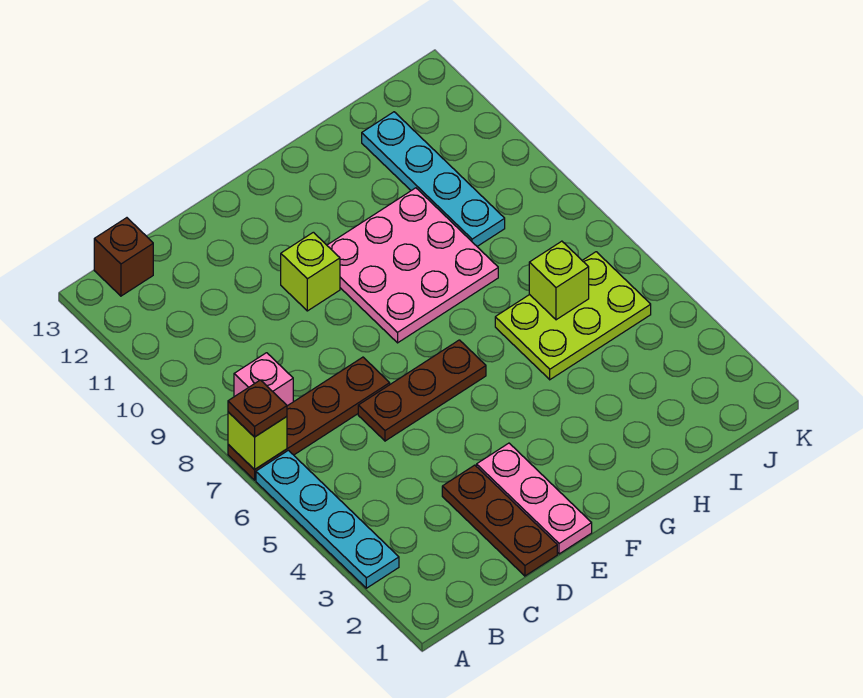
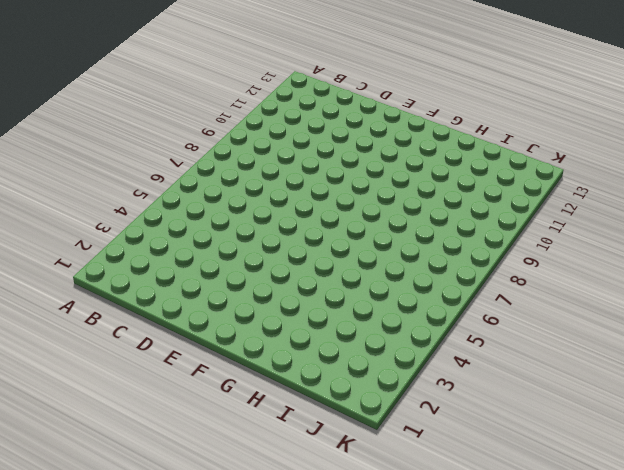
none -> cyan 1x4 plate [256,450,399,588]
none -> brown 1x4 plate [228,357,390,480]
none -> pink 1x1 brick [234,353,293,406]

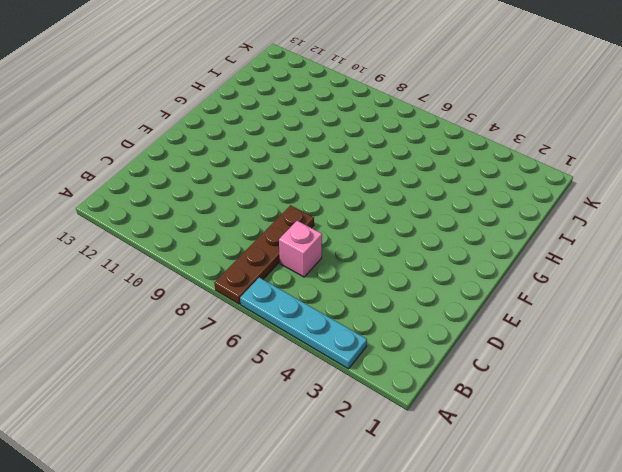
pink 1x1 brick [279,221,322,277] -> pink 1x1 brick moved to [234,353,293,406]
none -> brown 1x1 brick [94,218,153,296]
none -> brown 1x3 plate [442,465,557,576]
none -> brown 1x3 plate [358,340,486,441]

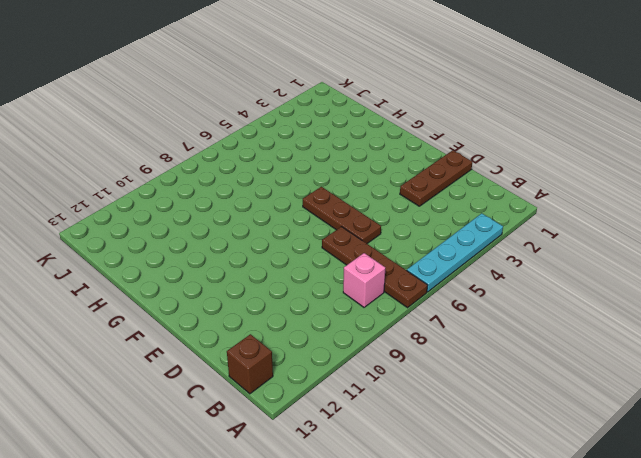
none -> pink 1x3 plate [477,443,592,554]
none -> lime 1x1 brick [281,232,340,311]
none -> pink 3x3 plate [327,188,498,343]

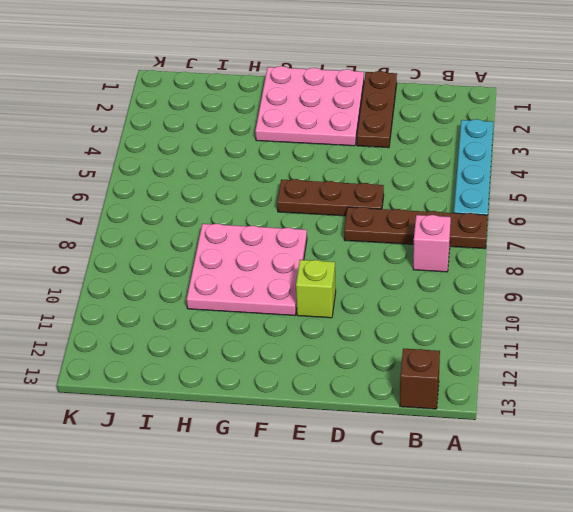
pink 3x3 plate [255,66,364,146] -> pink 1x3 plate [477,443,592,554]
none -> lime 2x3 plate [495,252,651,380]
none -> cyan 1x4 plate [362,112,505,246]
none -> lime 1x1 brick [228,412,287,470]

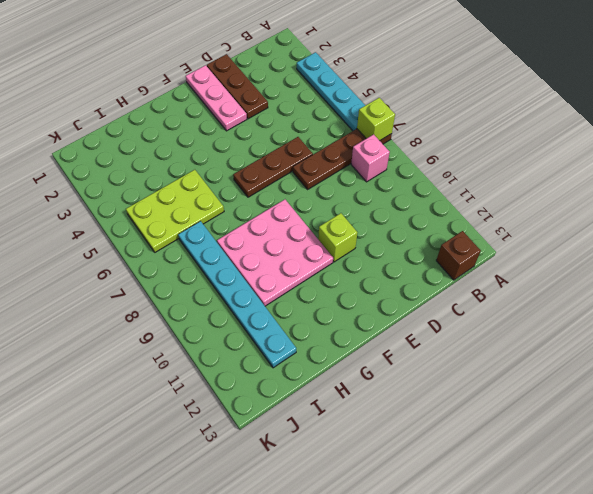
cyan 1x6 plate [178,221,296,368] -> cyan 1x4 plate [362,112,505,246]
none -> lime 1x1 brick [529,241,589,320]
none -> brown 1x1 plate [228,380,287,437]

